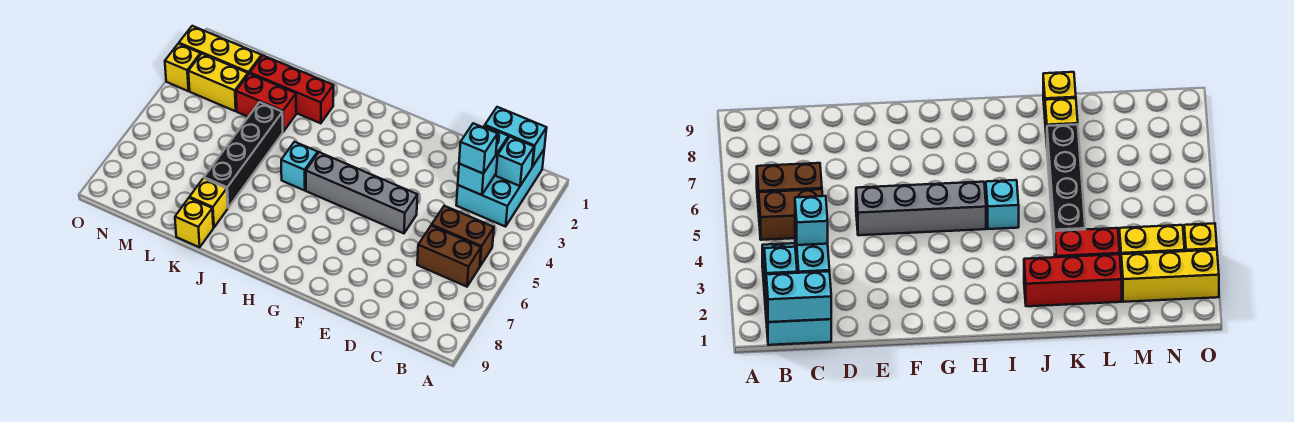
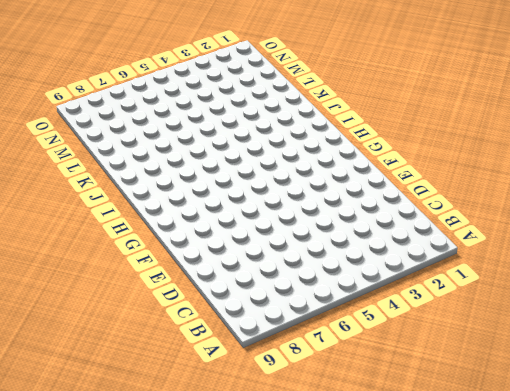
none -> cyan 2x3 brick [456,150,544,227]
none -> brown 1x2 brick [432,206,494,266]
none -> brown 1x2 brick [417,226,481,287]

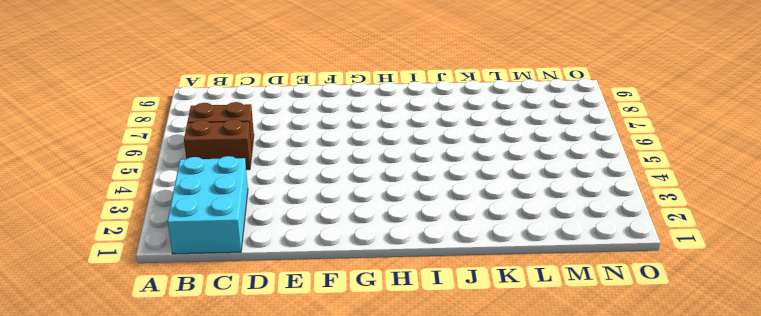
none -> grey 1x4 brick [306,152,417,233]
none -> cyan 1x1 brick [281,142,318,191]
none -> red 1x3 brick [250,56,334,123]

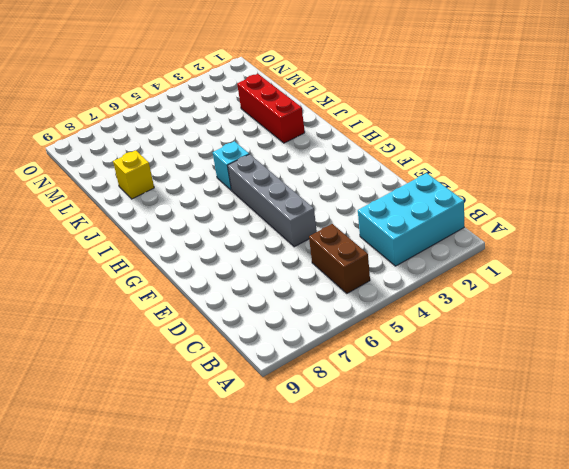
none -> brown 1x2 brick [417,226,481,287]
none -> red 1x2 brick [236,73,296,132]
none -> black 1x4 brick [204,102,283,208]

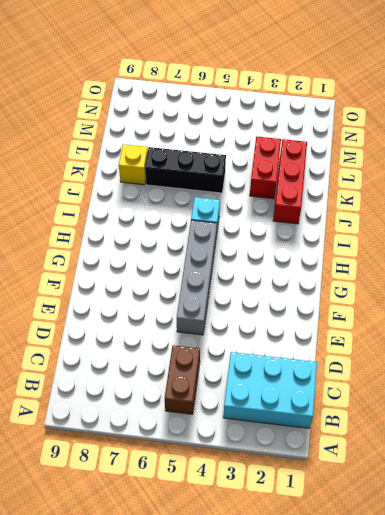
black 1x3 brick [145,147,226,193] -> black 1x4 brick [204,102,283,208]
none -> brown 1x2 brick [417,226,481,287]
none -> yellow 1x1 brick [175,198,213,247]
none -> yellow 1x3 brick [179,26,262,74]

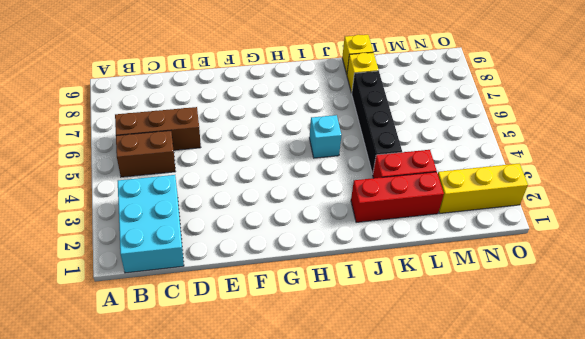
brown 1x3 brick [115,107,201,150] -> brown 1x2 brick [417,226,481,287]
none -> grey 1x4 brick [306,152,417,233]
none -> yellow 1x2 brick [188,54,248,111]
none -> yellow 1x1 brick [165,44,201,91]

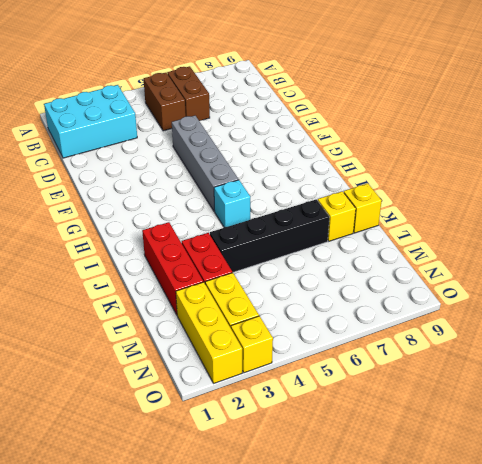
none -> cyan 1x2 brick [485,107,547,167]
none -> cyan 1x1 brick [496,137,534,186]
none -> cyan 1x2 brick [458,126,508,195]

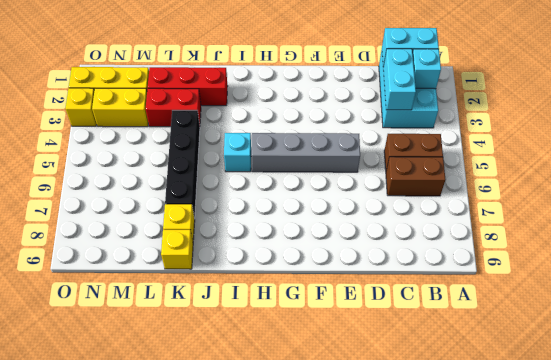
none -> cyan 1x1 brick [459,123,497,174]

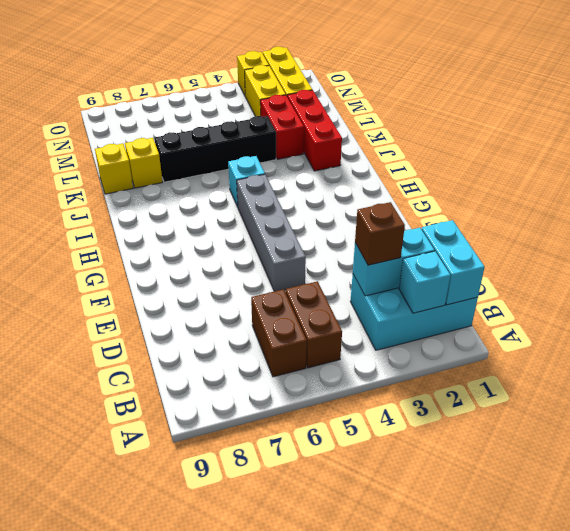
brown 1x1 brick [355,202,405,265] -> cyan 1x1 brick [459,123,497,174]

